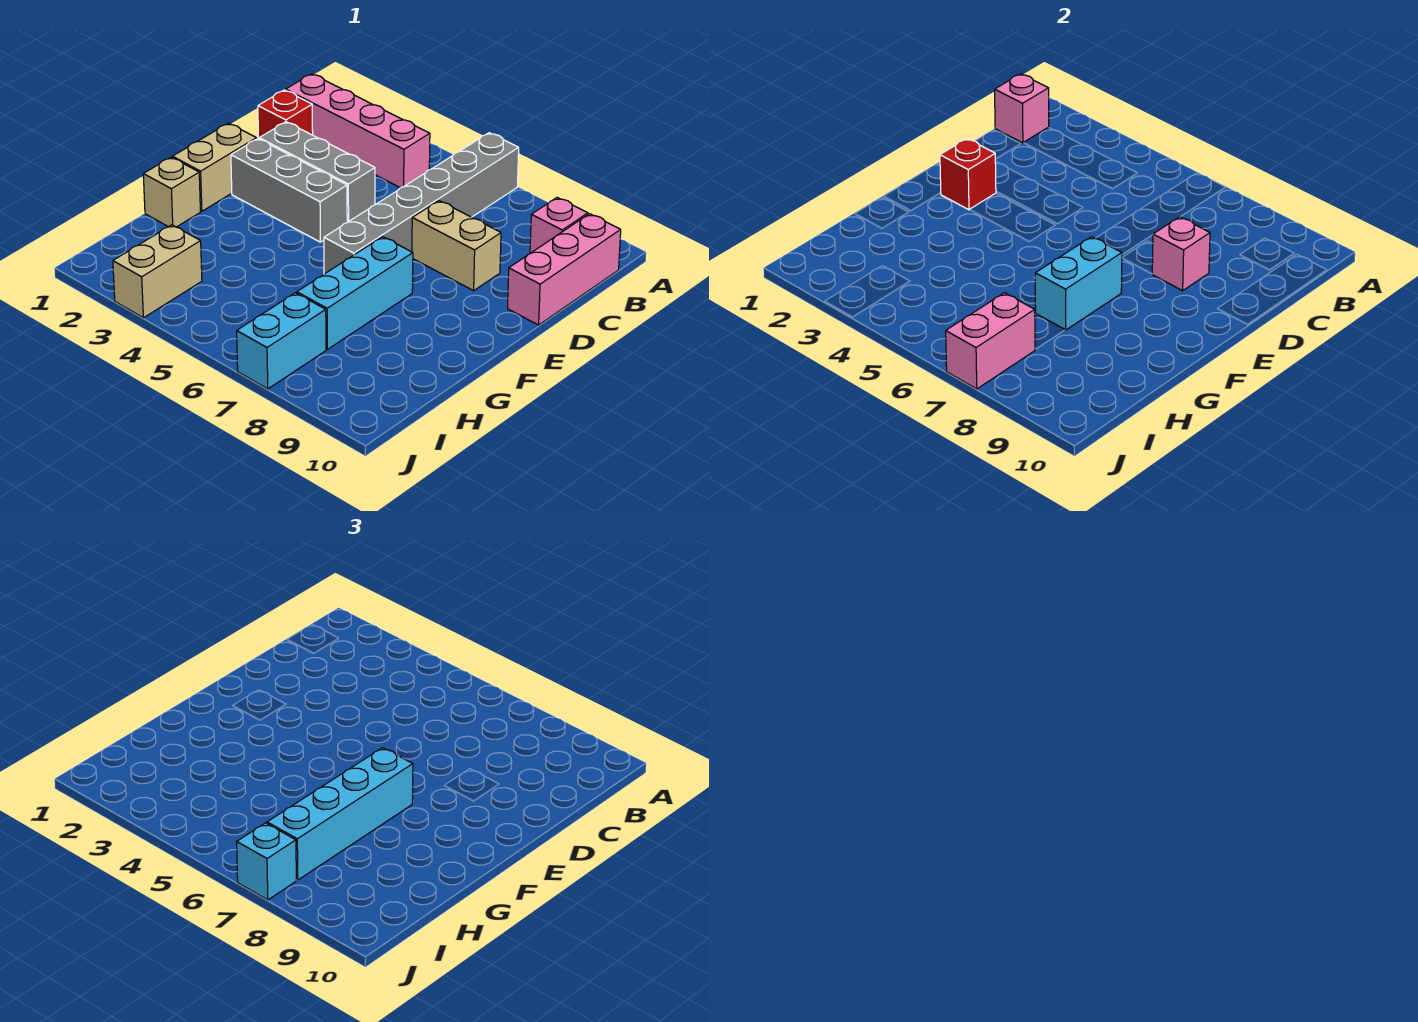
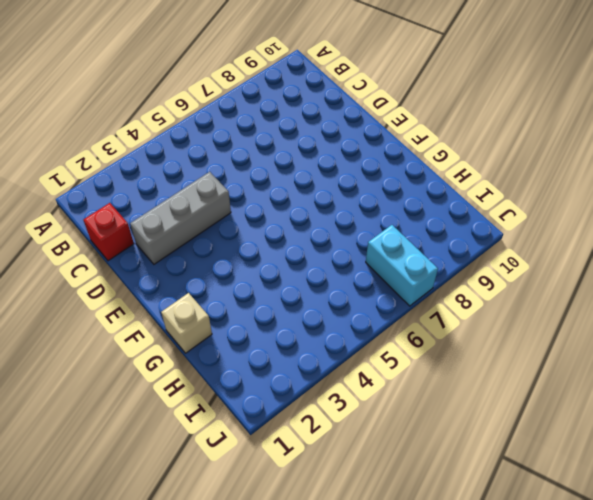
none -> grey 1x6 brick [324,133,519,274]
none -> pink 1x4 brick [286,74,430,188]
none -> pink 1x1 brick [530,198,588,253]

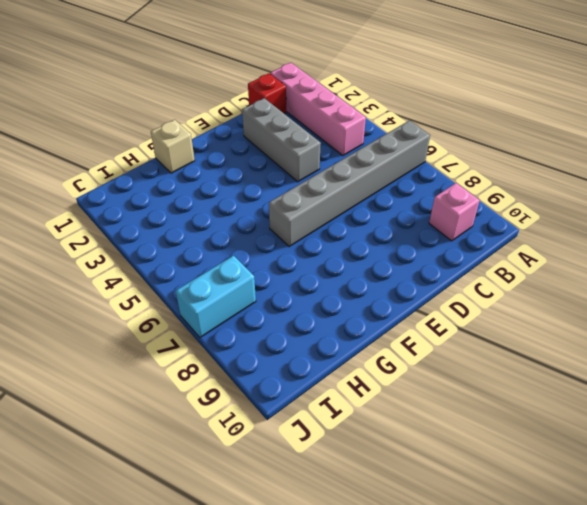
none -> pink 1x3 brick [508,214,621,325]
none -> tan 1x2 brick [412,201,501,291]
none -> tan 1x2 brick [173,123,257,211]

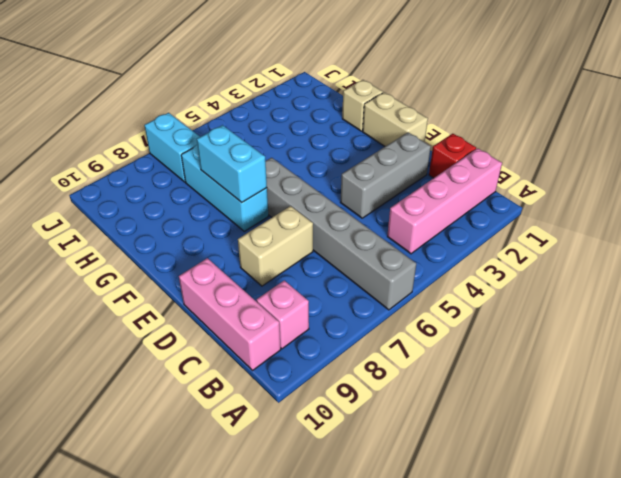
none -> grey 1x3 brick [231,139,347,242]
none -> tan 1x2 brick [113,225,202,318]
none -> pink 1x1 brick [995,74,1049,143]

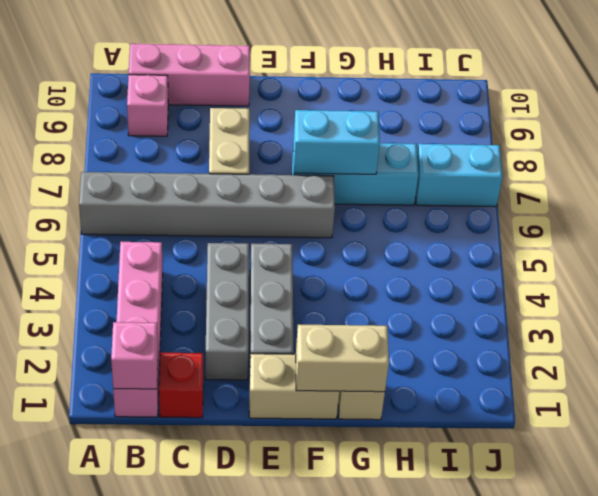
tan 1x2 brick [296,325,389,392] -> tan 1x2 brick moved to [113,225,202,318]
none -> pink 1x1 brick [1152,217,1210,291]
none -> red 1x1 brick [940,139,996,210]
none -> pink 1x2 brick [946,293,1035,389]

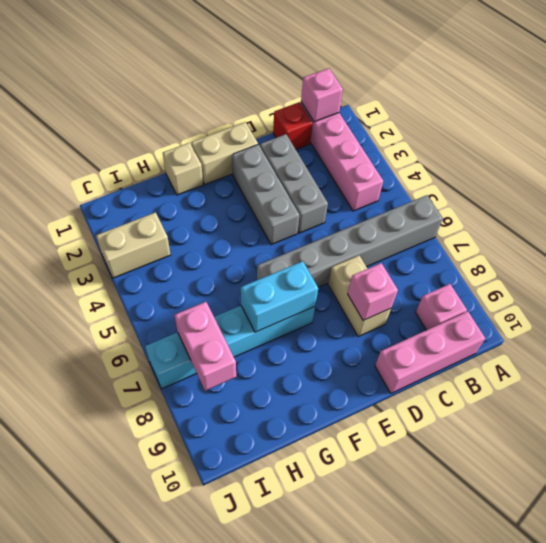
pink 1x2 brick [175,302,236,391] -> pink 1x2 brick turned to [946,293,1035,389]
none -> red 1x1 brick [940,139,996,210]
none -> cyan 1x4 brick [267,748,413,880]
none -> cyan 1x1 brick [237,823,296,900]

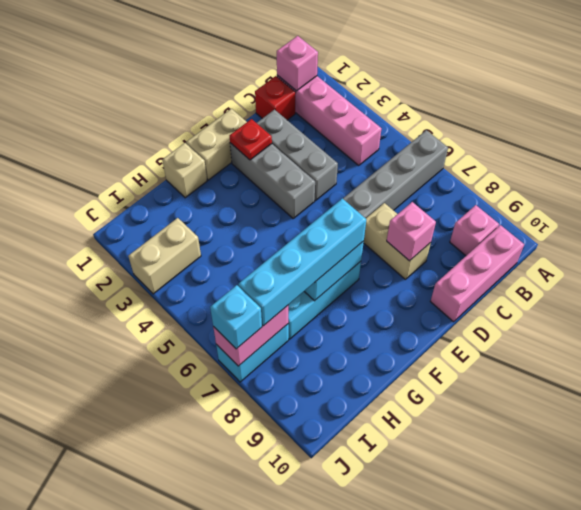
red 1x1 plate [230,119,272,160] -> red 1x1 brick [940,139,996,210]

